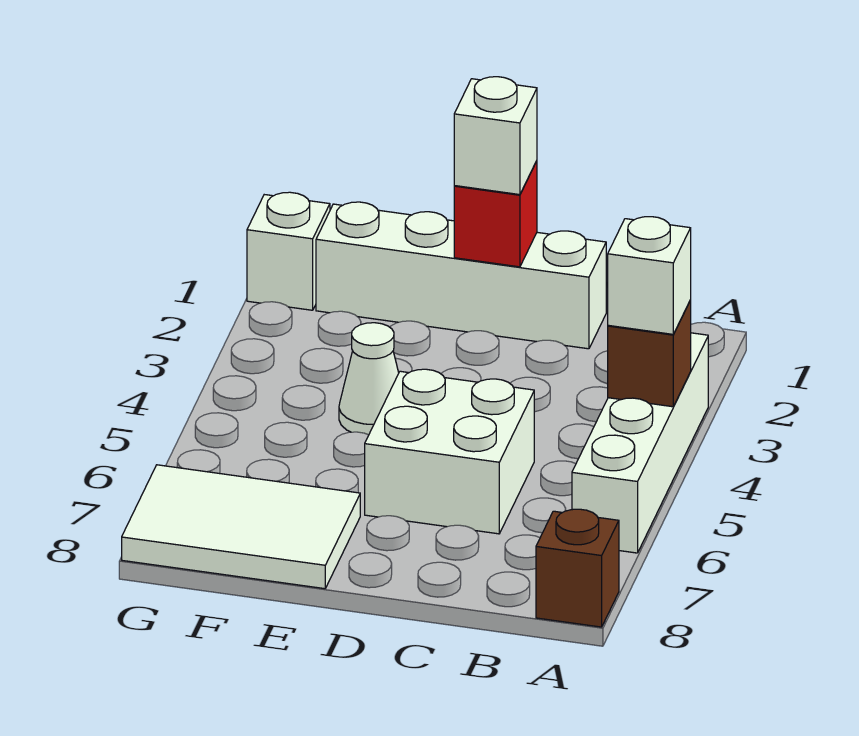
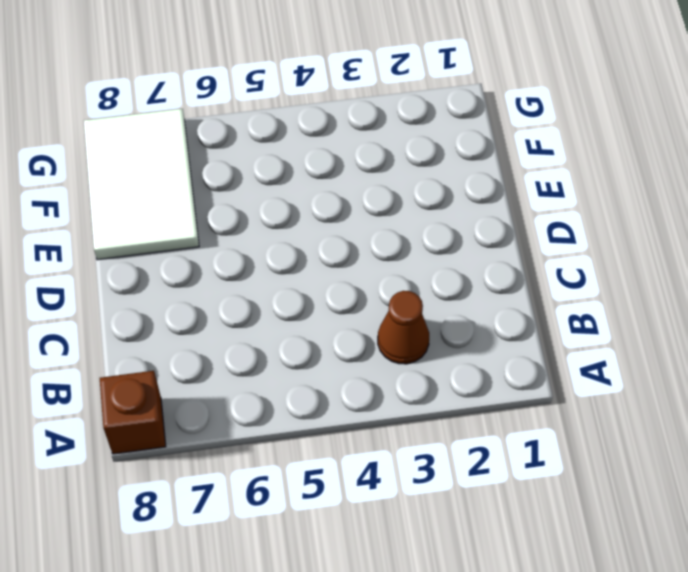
brown 1x1 cone [378,291,429,364] -> none
none -> white 1x4 brick [572,333,708,553]
none -> white 1x4 brick [316,202,606,349]

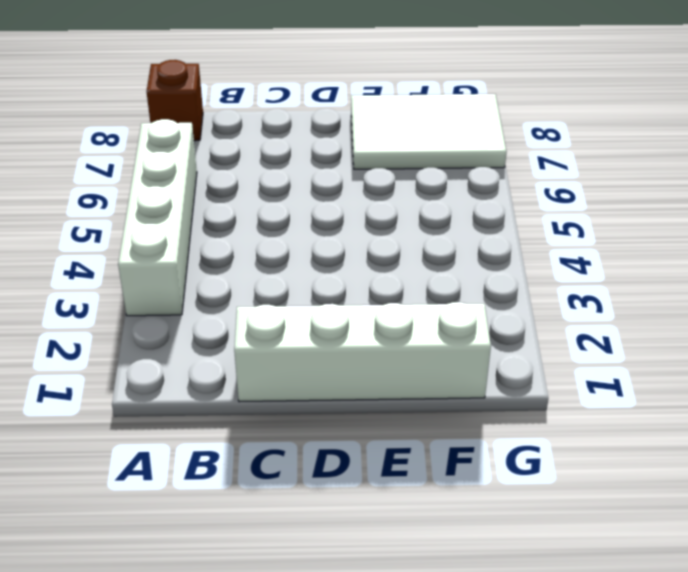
none -> white 2x2 brick [365,369,534,534]
none -> white 1x1 cone [339,323,399,435]

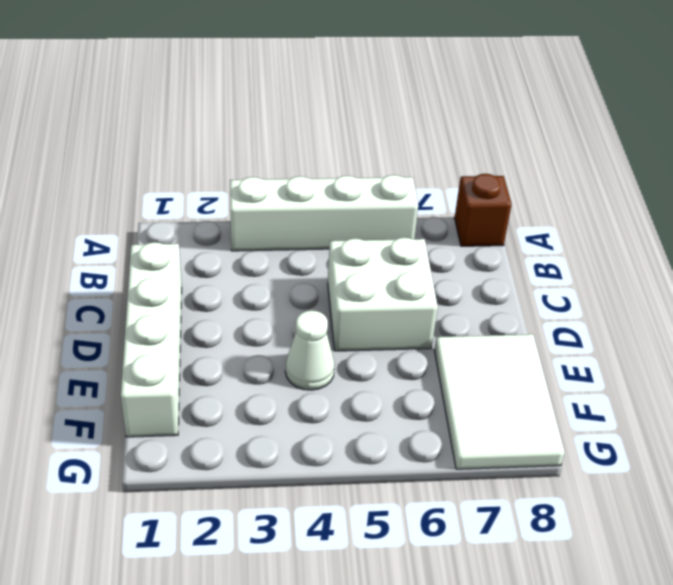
none -> white 1x1 brick [247,192,330,310]
none -> brown 1x1 brick [608,300,691,407]

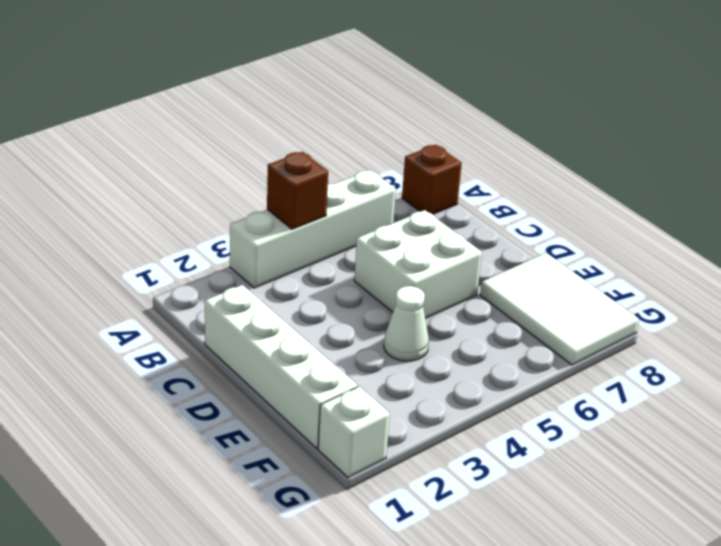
none -> red 1x1 brick [454,161,537,267]
none -> white 1x1 brick [608,217,691,334]

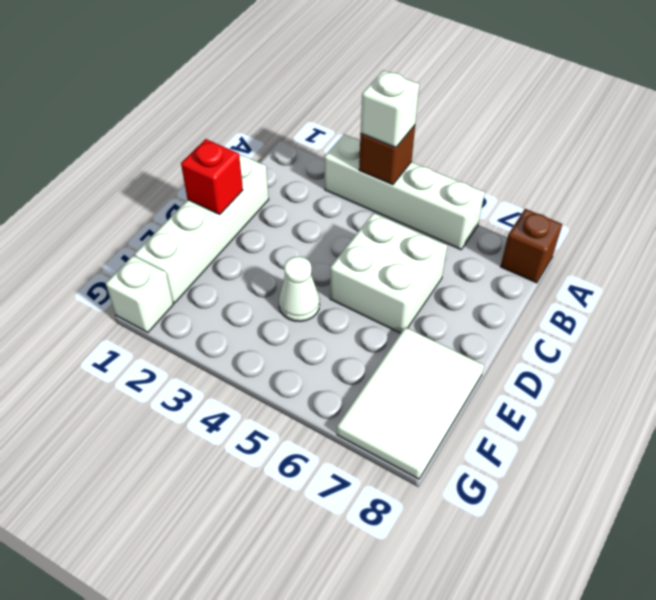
none -> white 1x1 brick [454,77,537,195]

